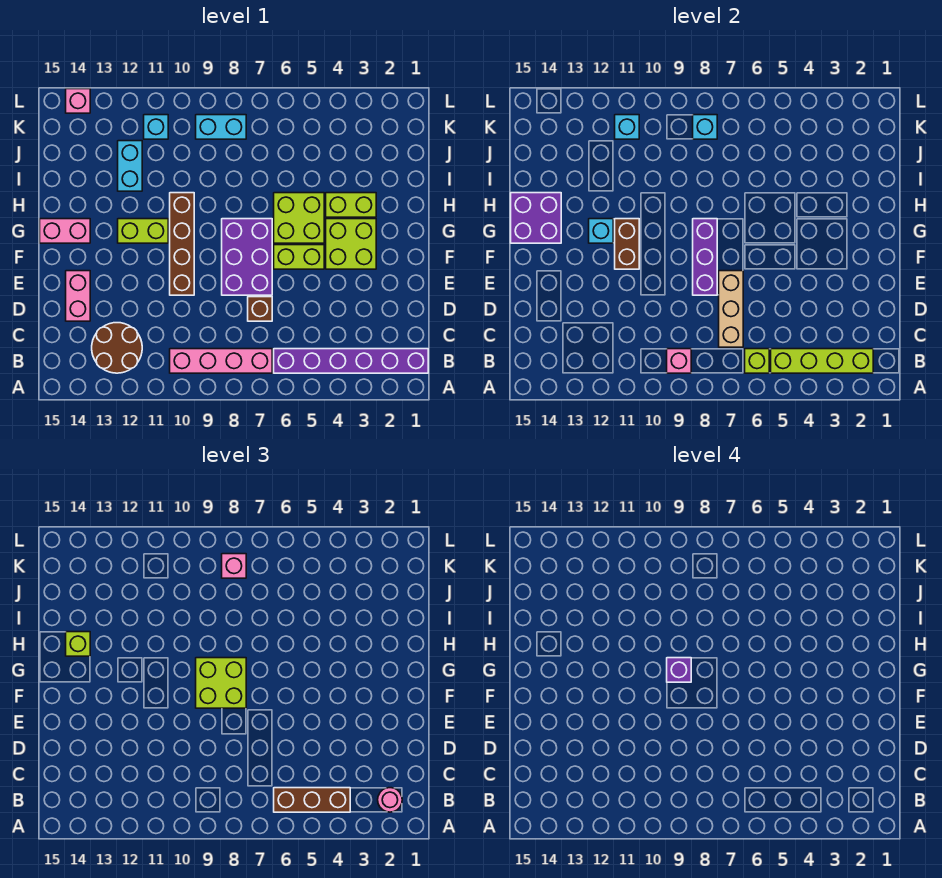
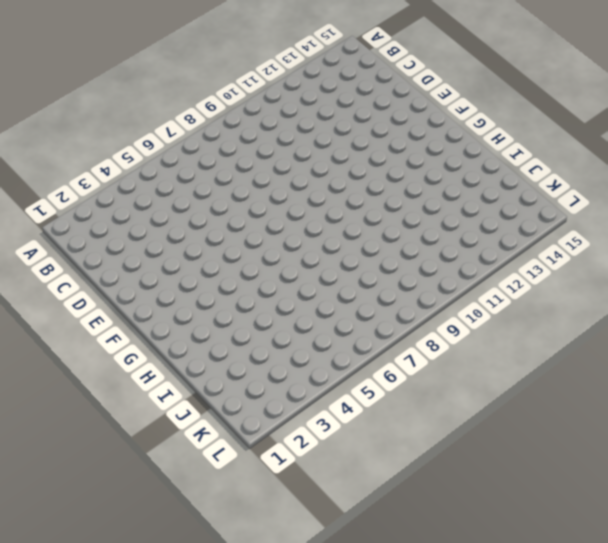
none -> purple 1x6 brick [274,349,428,373]
none -> pink 1x4 brick [170,349,272,373]
none -> brown 2x2 round brick [92,323,142,373]
none -> brown 1x1 brick [248,297,272,321]

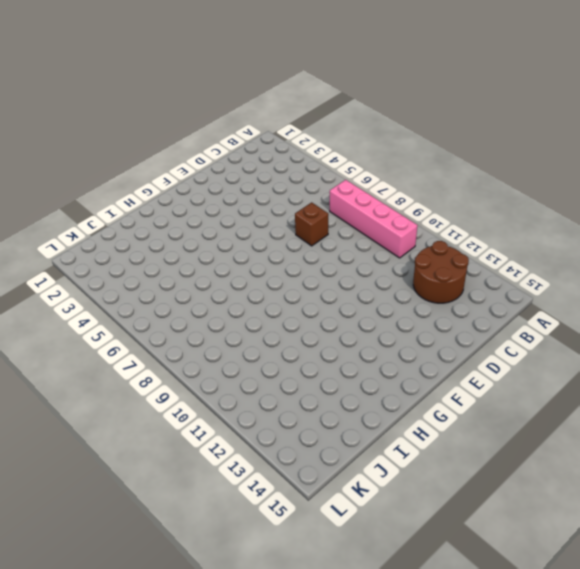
none -> purple 1x6 brick [274,349,428,373]
none -> pink 1x2 brick [66,271,90,321]
none -> purple 2x3 brick [222,219,272,295]
none -> brown 1x4 brick [170,193,194,295]

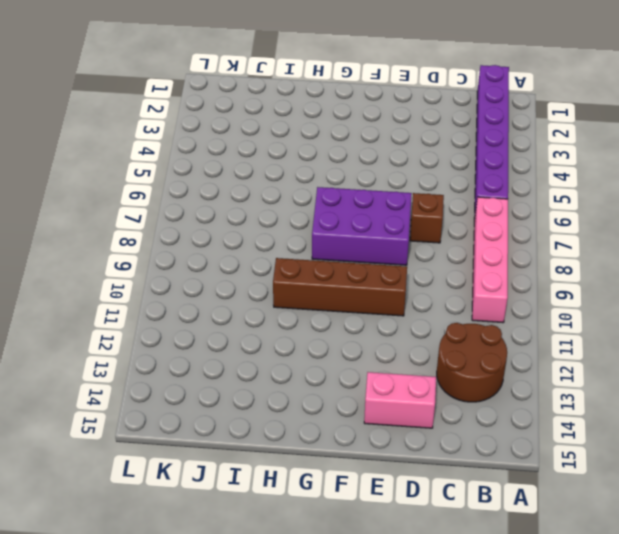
none -> lime 2x2 brick [326,219,376,269]
none -> lime 1x2 brick [274,245,324,269]
none -> lime 2x2 brick [274,193,324,243]
none -> lime 1x2 brick [118,219,168,243]

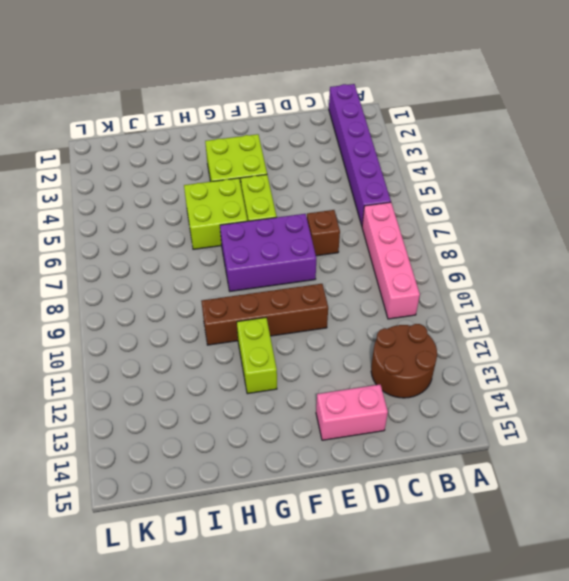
none -> pink 1x2 brick [40,219,90,243]
none -> lime 1x2 brick [326,193,376,217]
none -> cyan 1x2 brick [118,141,142,191]
none -> cyan 1x2 brick [196,115,246,139]

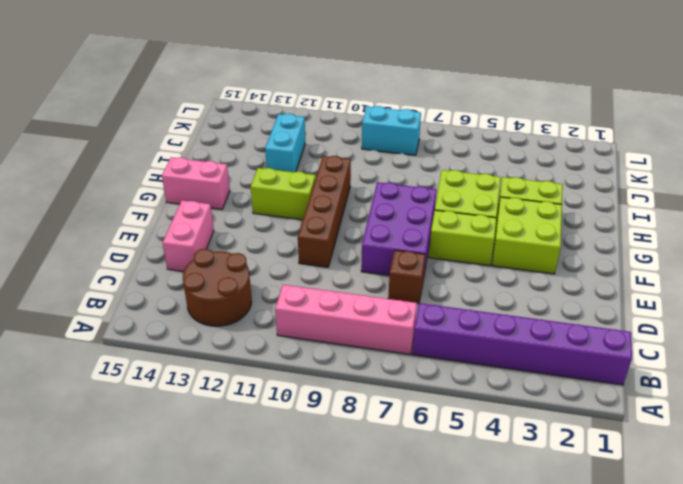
none -> cyan 1x1 brick [144,115,168,139]
none -> pink 1x1 brick [66,89,90,113]
none -> lime 1x4 brick [771,349,873,373]
none -> lime 1x1 brick [745,349,769,373]

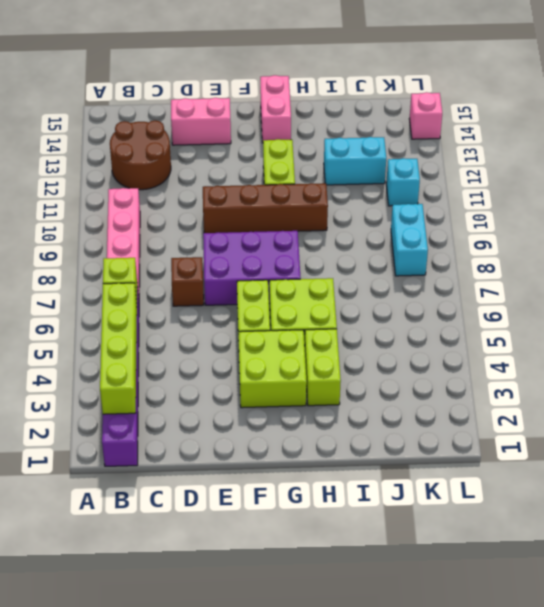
none -> pink 1x1 brick [667,349,691,373]
none -> tan 1x3 brick [719,271,743,347]
none -> purple 1x3 brick [693,219,717,295]
none -> brown 1x2 brick [615,219,639,269]

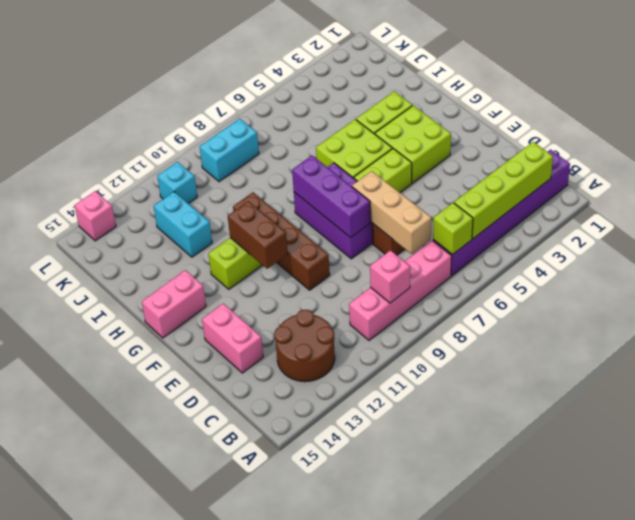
none -> cyan 1x1 brick [589,219,613,243]
none -> purple 2x2 brick [511,193,561,243]
none -> cyan 1x1 brick [693,115,717,139]
none -> cyan 1x1 brick [615,115,639,139]

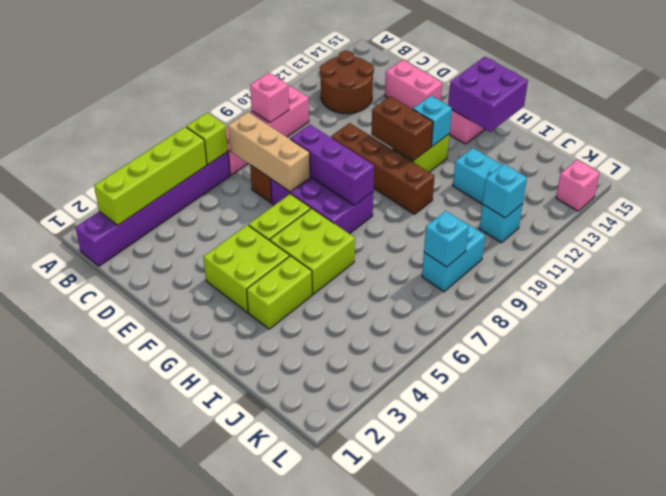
none -> pink 1x1 round brick [378,788,402,812]
none -> brown 1x3 brick [274,788,350,812]
none -> lime 2x2 brick [196,658,246,708]
none -> lime 1x1 brick [66,632,90,656]

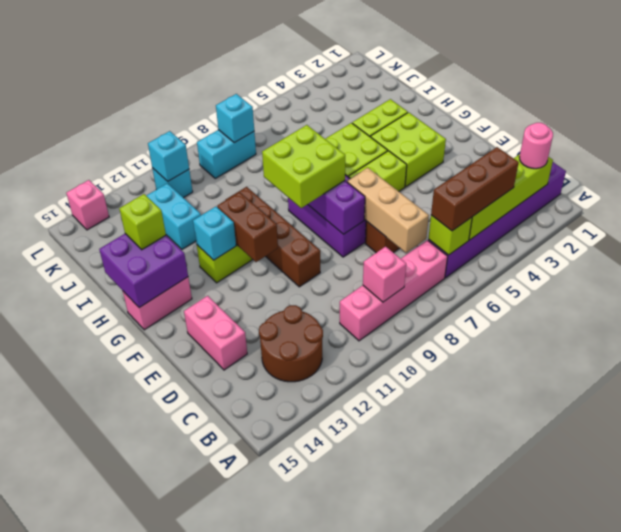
none -> pink 1x1 brick [222,554,246,578]
none -> purple 1x1 brick [667,658,691,682]

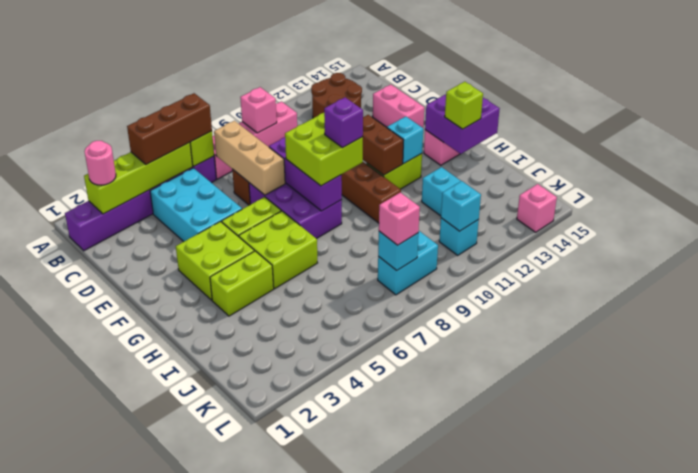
cyan 2x3 brick [150,168,242,242] -> none

